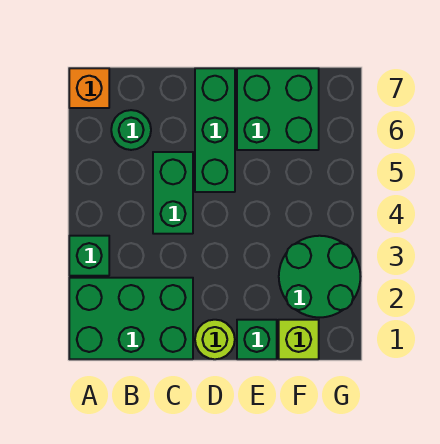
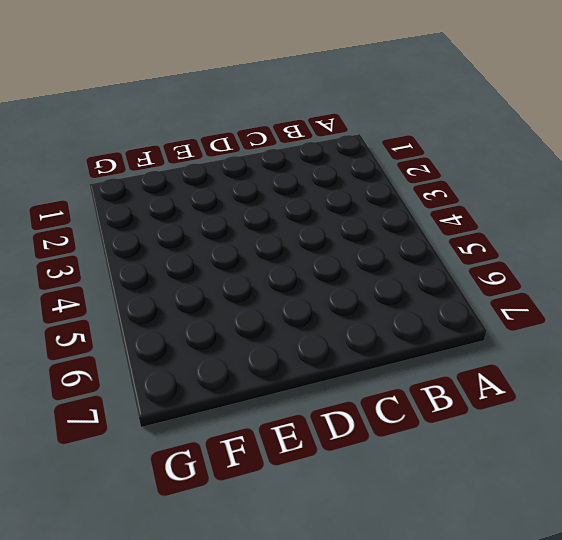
none -> green 2x3 brick [69,278,193,359]
none -> green 1x1 brick [69,236,109,276]

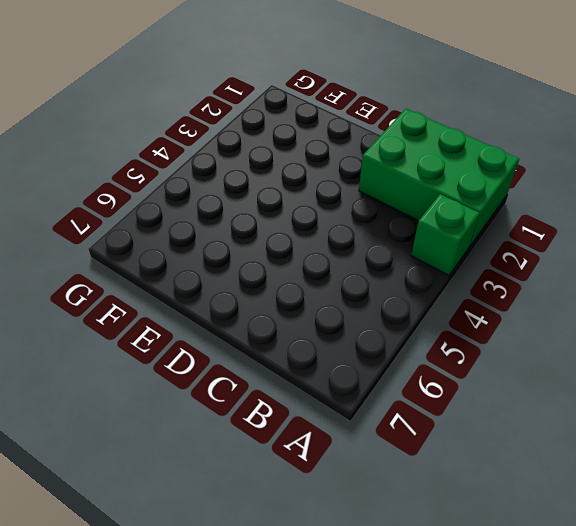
none -> orange 1x1 brick [69,68,109,108]
none -> green 1x1 round brick [111,110,151,150]

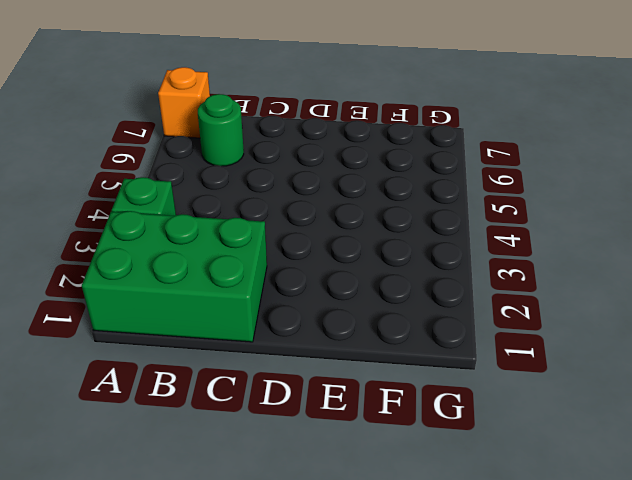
none -> green 1x2 brick [153,152,193,234]
none -> lime 1x1 round brick [195,320,235,359]

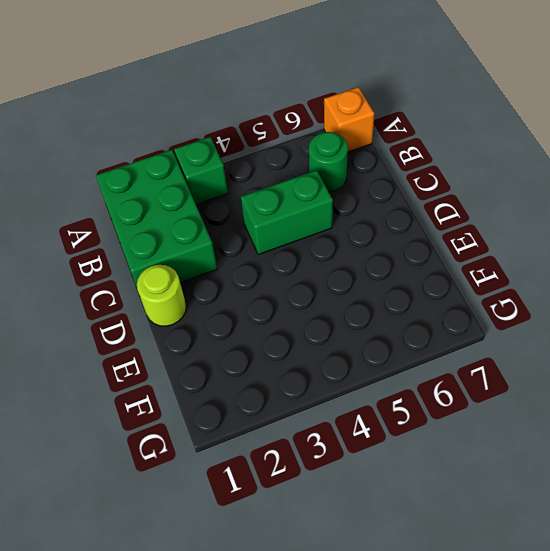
none -> green 1x3 brick [195,68,235,192]
none -> green 1x1 brick [237,320,277,359]

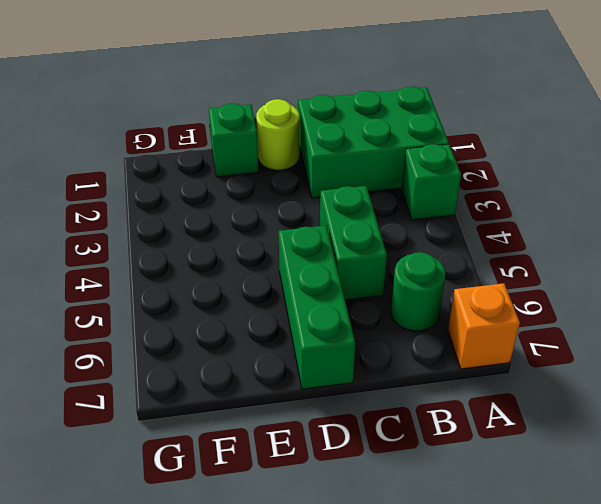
none -> green 2x2 brick [237,68,319,150]
none -> lime 1x1 brick [279,320,319,359]

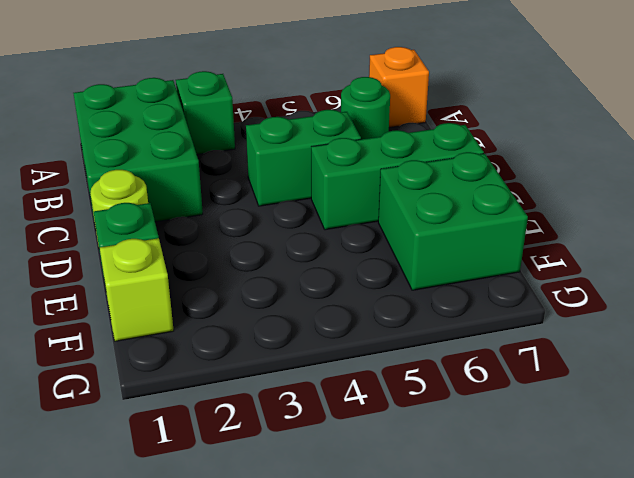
none -> green 2x2 round brick [279,236,361,318]

